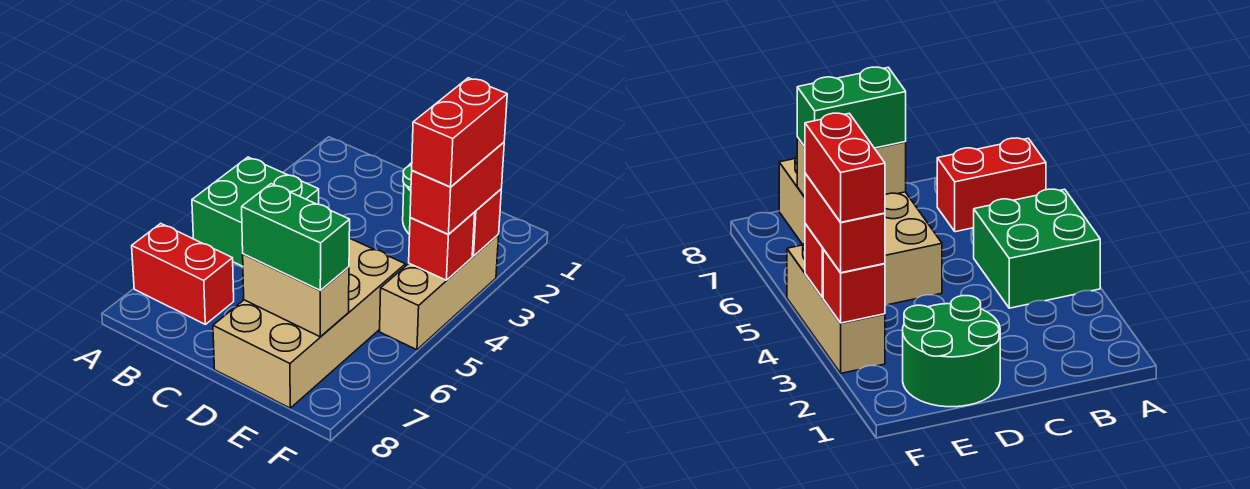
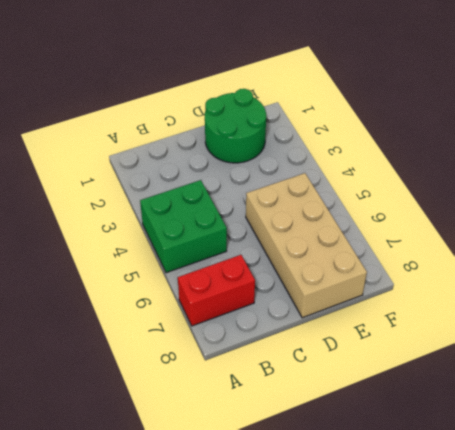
none -> tan 1x3 brick [380,235,499,350]
none -> tan 1x2 brick [243,254,349,337]

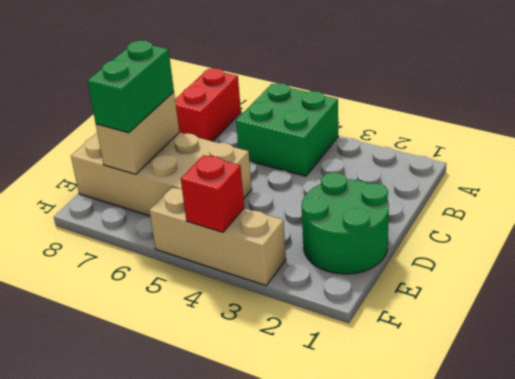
none -> red 1x1 brick [472,189,501,256]
none -> red 1x2 brick [410,142,504,234]

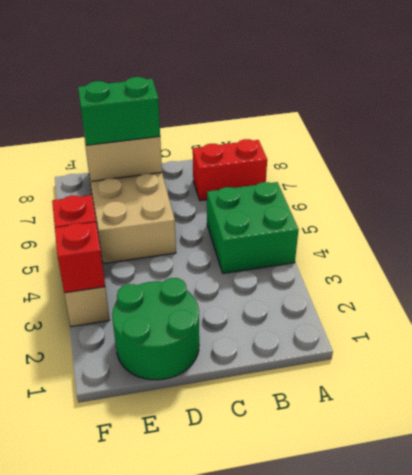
none -> red 1x2 brick [410,142,504,234]
none -> red 1x2 brick [412,78,507,187]

